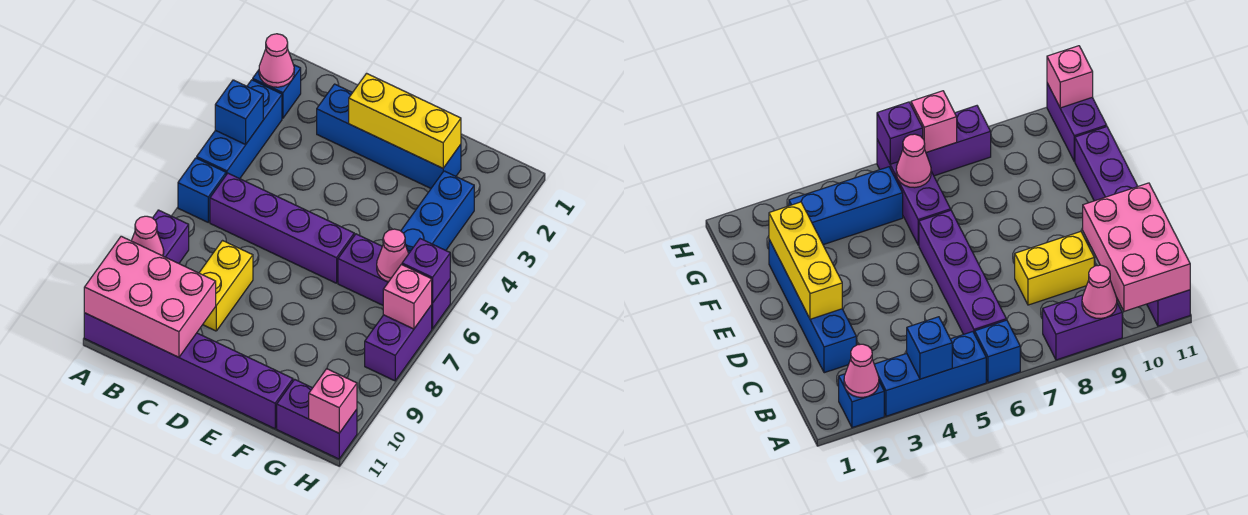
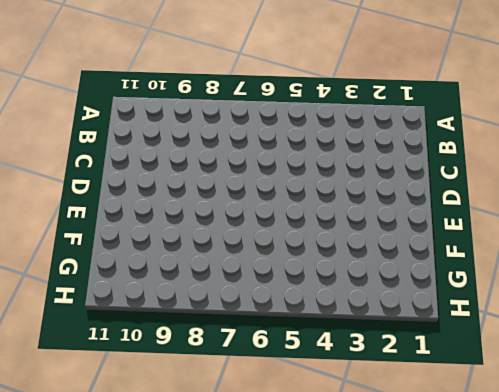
none -> blue 1x1 brick [253,65,301,118]
none -> blue 1x3 brick [197,80,282,179]
none -> blue 1x1 brick [178,158,226,222]

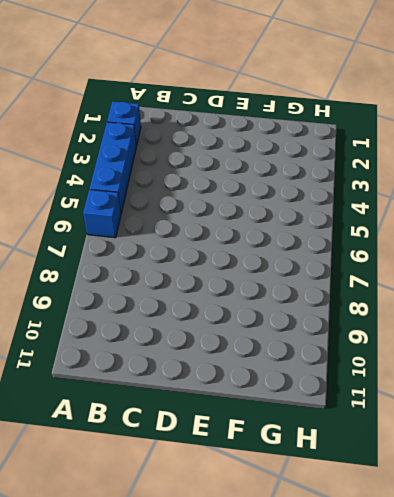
none -> purple 1x2 brick [153,210,189,263]
none -> purple 1x6 brick [84,313,293,429]
none -> purple 1x4 brick [210,173,354,283]

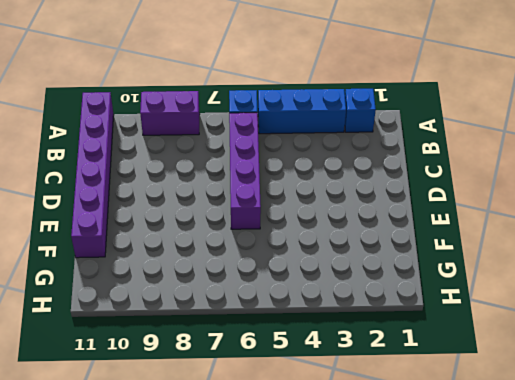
none -> blue 1x4 brick [317,84,461,188]
none -> yellow 1x2 brick [199,241,253,331]
none -> purple 1x3 brick [338,234,450,329]

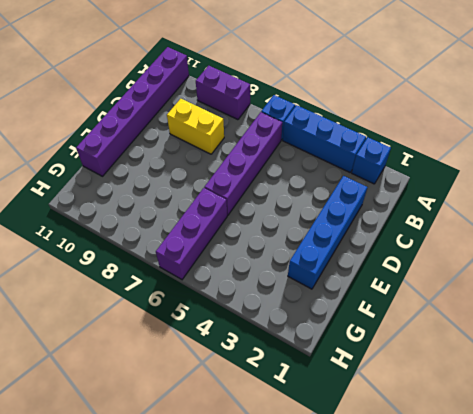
none -> blue 1x3 brick [401,171,474,253]
none -> purple 1x2 brick [277,379,357,459]
none -> purple 1x2 brick [365,305,432,381]

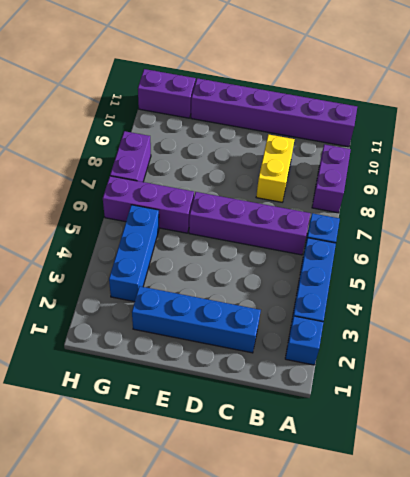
none -> pink 1x1 cone [259,34,294,87]
none -> blue 1x1 brick [215,80,263,145]
none -> pink 1x1 cone [132,216,164,256]

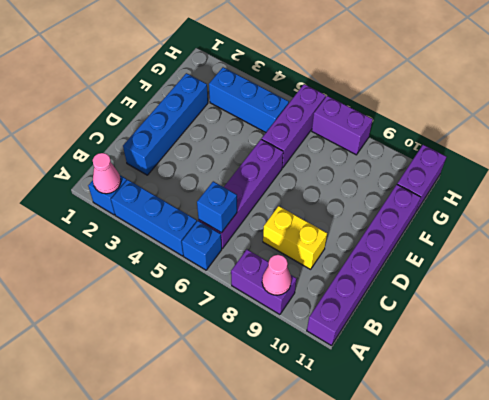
blue 1x1 brick [197,181,237,233] -> blue 1x1 brick moved to [215,80,263,145]
none -> pink 2x3 brick [84,236,216,357]
none -> yellow 1x3 brick [349,73,461,168]
none -> pink 1x1 cone [377,229,409,282]

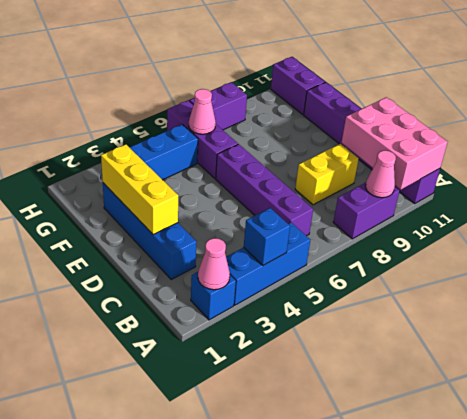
none -> blue 1x1 brick [178,158,226,222]
none -> purple 1x1 brick [402,239,450,303]
none -> pink 1x1 brick [383,264,432,329]

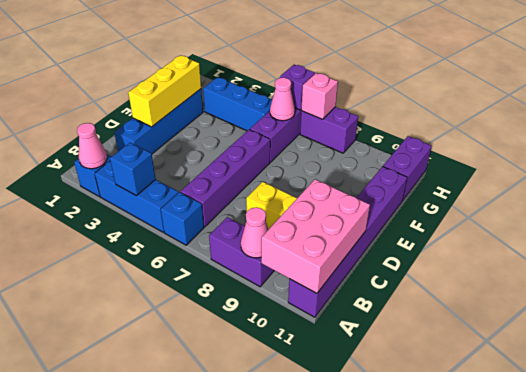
none -> pink 1x1 brick [309,369,357,433]

